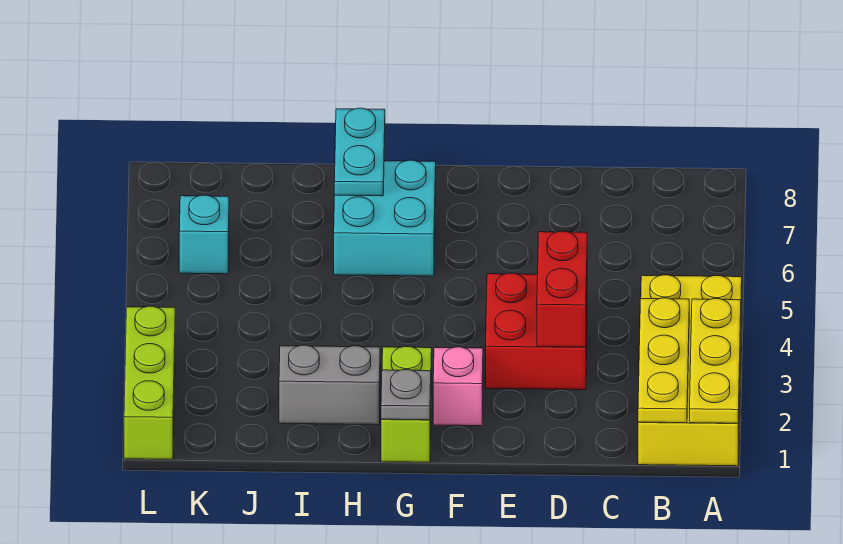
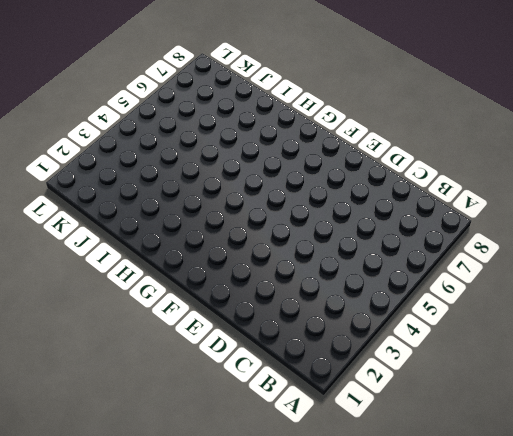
none -> yellow 2x4 brick [638,275,742,466]
none -> red 2x2 brick [486,273,587,390]
none -> pink 1x1 brick [433,347,483,426]

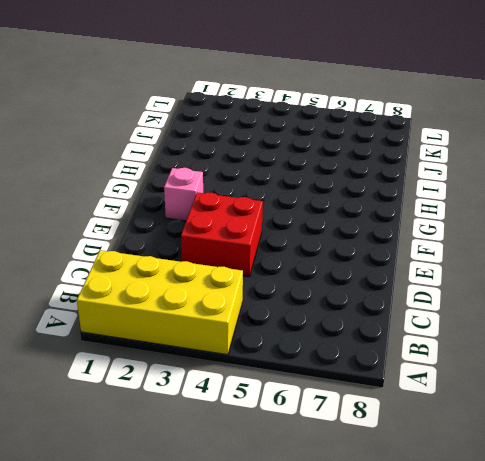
none -> lime 1x2 brick [381,346,432,462]
none -> cyan 2x2 brick [334,160,436,276]
none -> grey 1x2 brick [279,345,380,425]

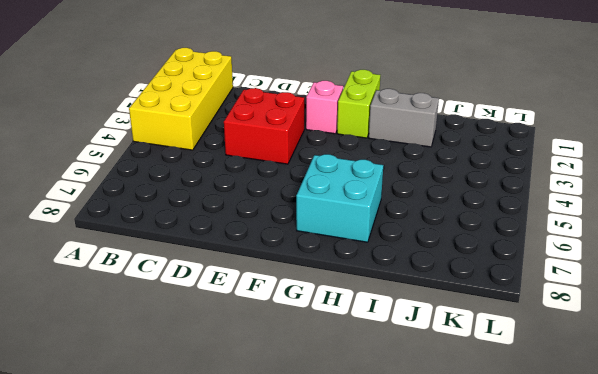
none -> cyan 1x1 brick [179,195,229,274]
none -> lime 1x3 brick [124,306,175,459]
none -> yellow 1x3 plate [690,299,741,423]

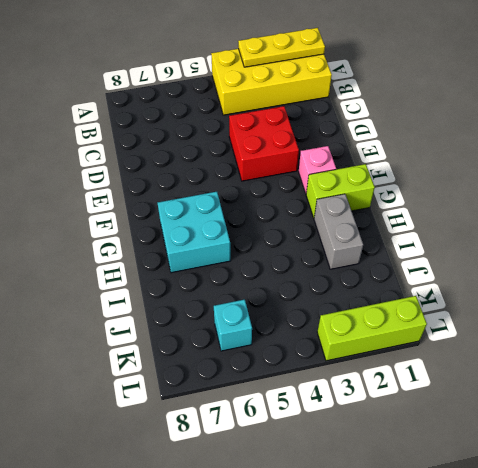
none -> yellow 1x3 plate [638,298,689,423]
none -> red 1x2 brick [537,231,587,347]
none -> grey 1x1 plate [381,370,431,420]

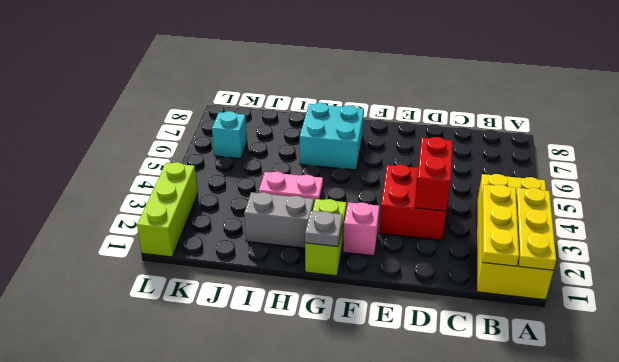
pink 1x2 plate [259,172,323,203] -> none
none -> cyan 1x2 plate [334,108,385,196]

